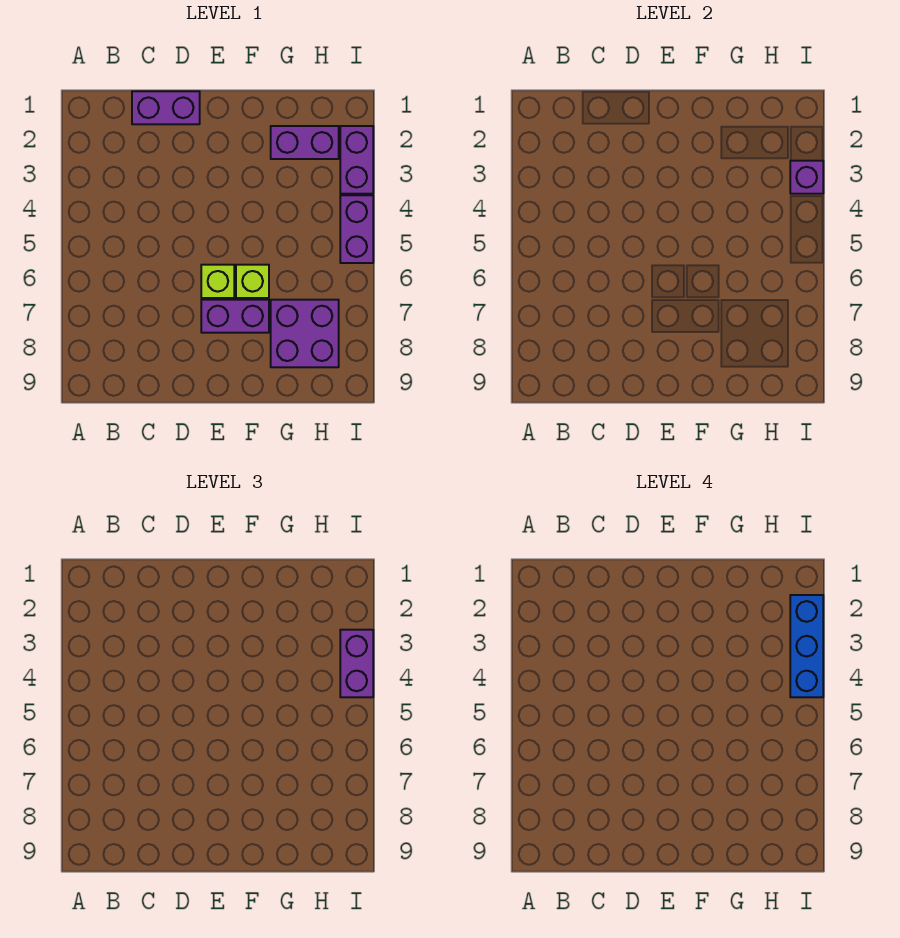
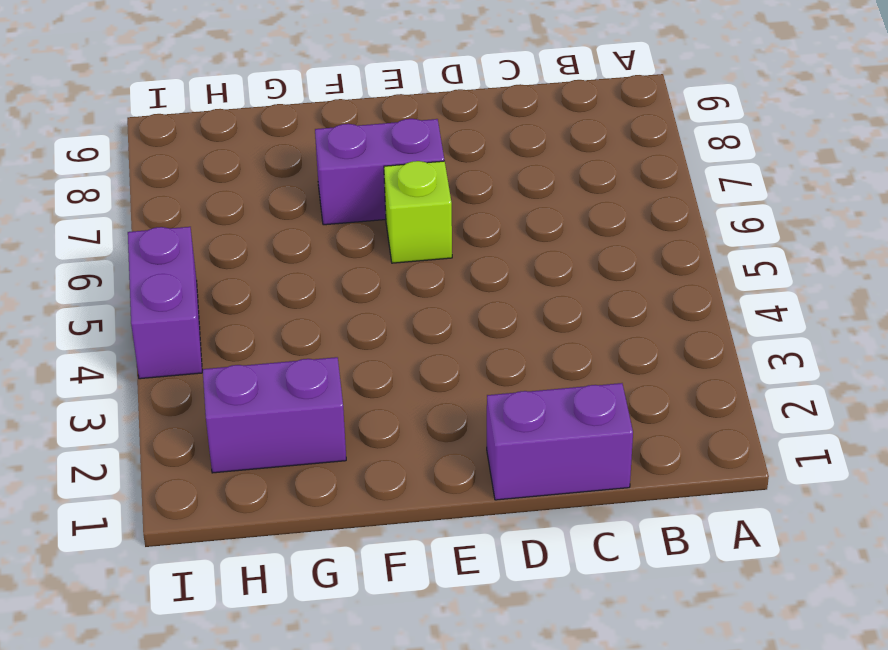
none -> lime 1x1 brick [236,265,269,298]
none -> purple 2x2 brick [271,300,339,367]

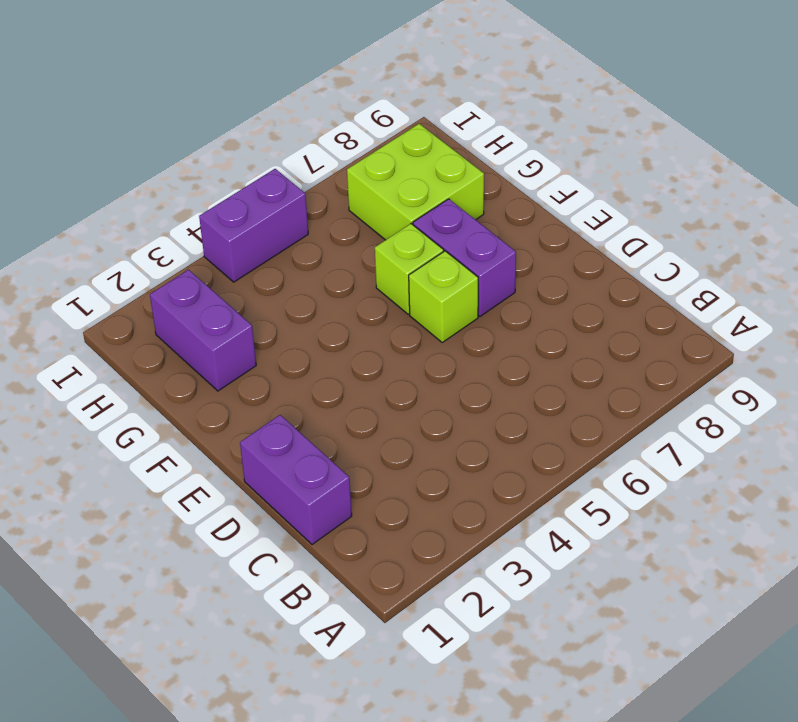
lime 2x2 brick [347,124,484,240] -> purple 2x2 brick [271,300,339,367]
none -> purple 1x2 brick [340,126,373,194]
none -> purple 1x1 brick [790,161,823,194]

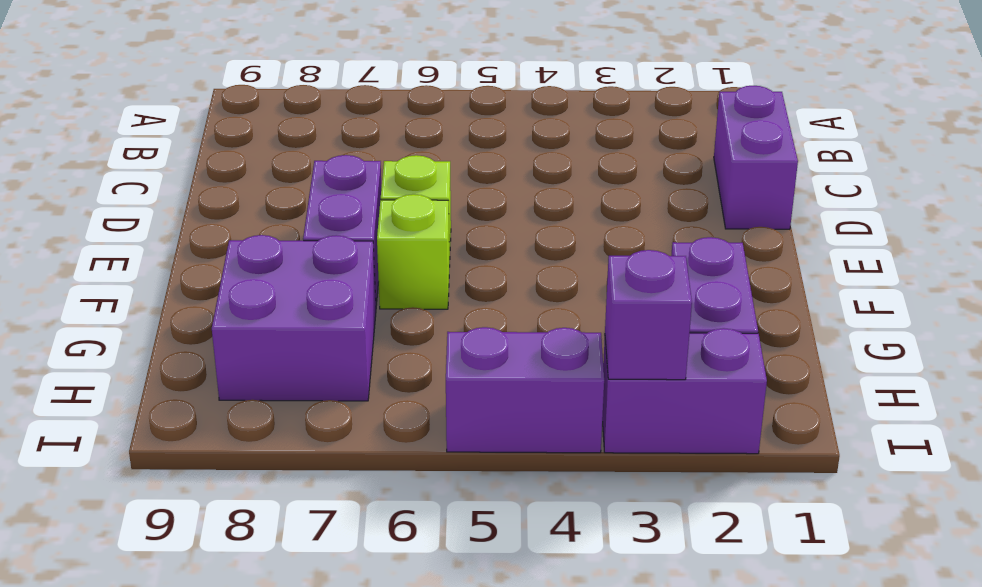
none -> purple 1x2 brick [340,630,373,697]
none -> blue 1x3 brick [790,595,823,697]

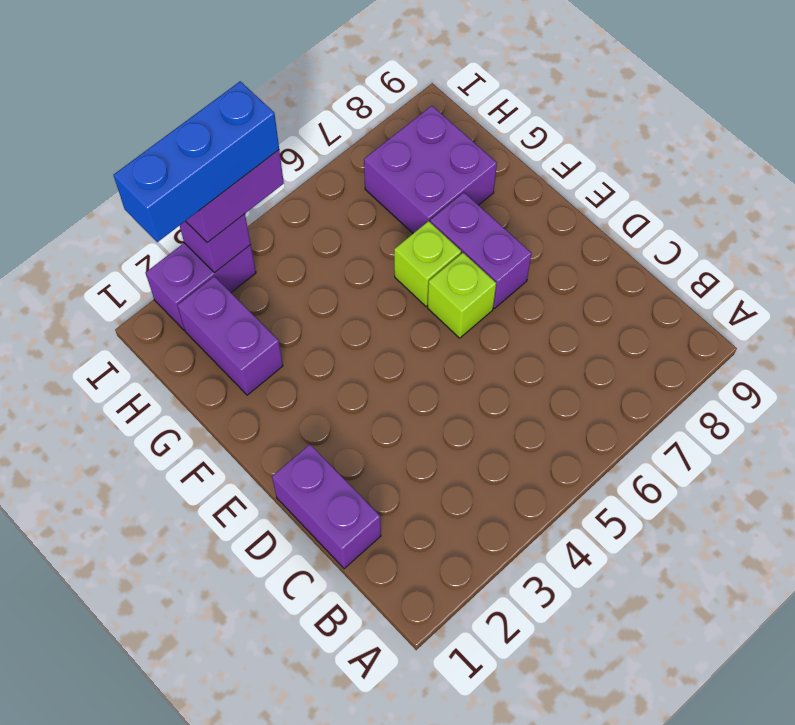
none -> purple 1x2 brick [340,195,373,263]

